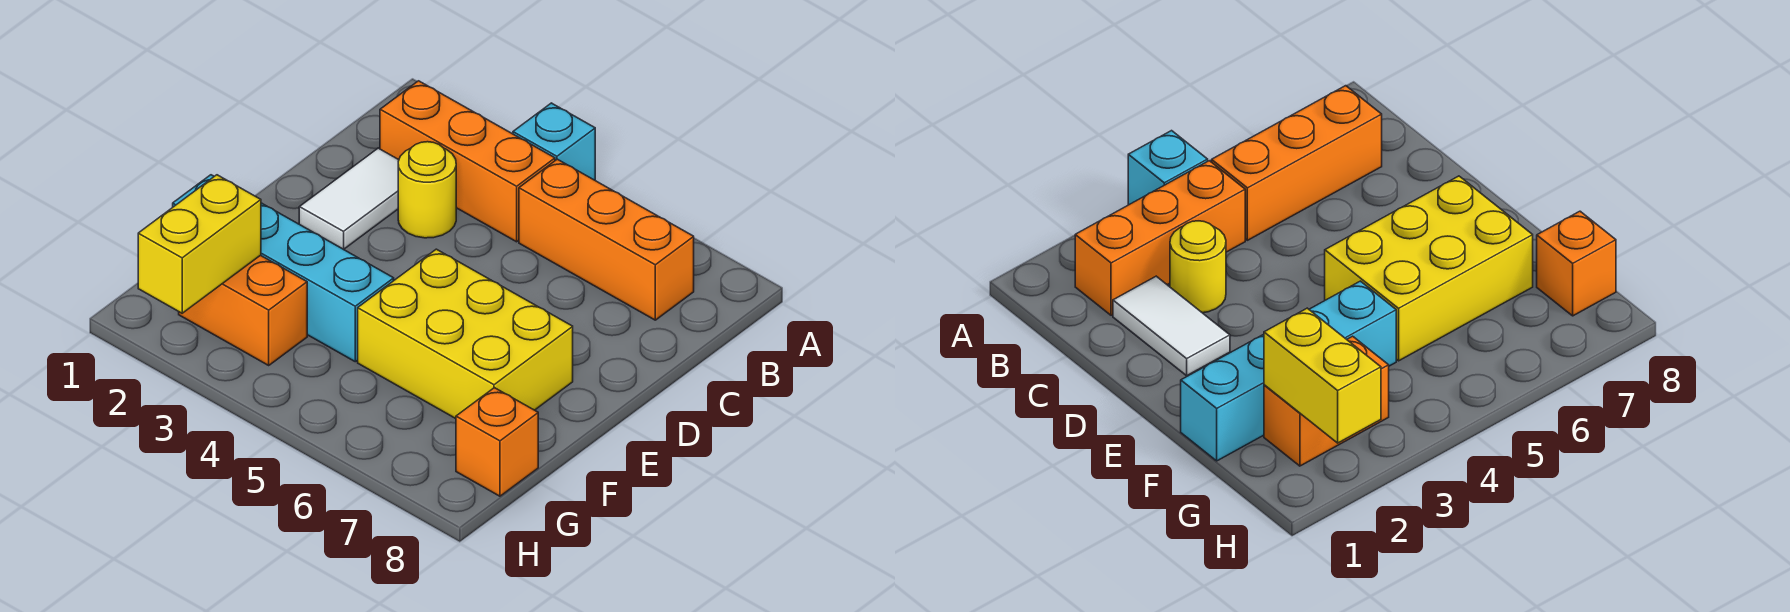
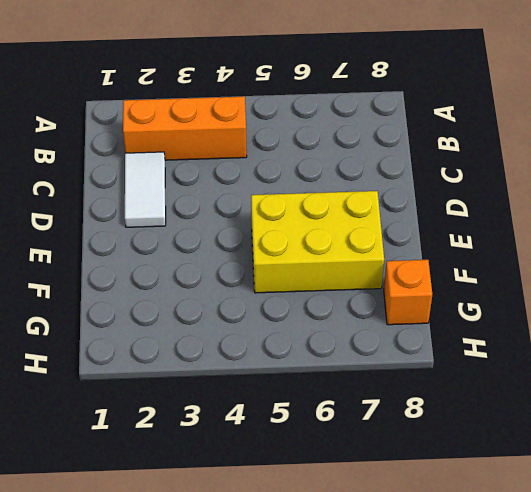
none -> cyan 1x1 brick [513,103,595,180]
none -> orange 1x3 brick [519,159,694,320]

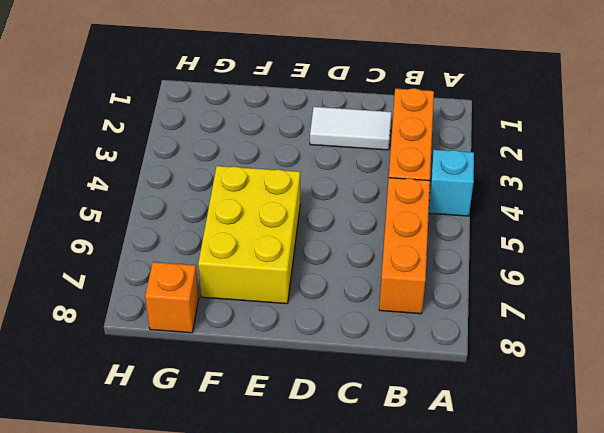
none -> yellow 1x1 round brick [398,142,456,238]
none -> cyan 1x4 brick [173,175,394,362]

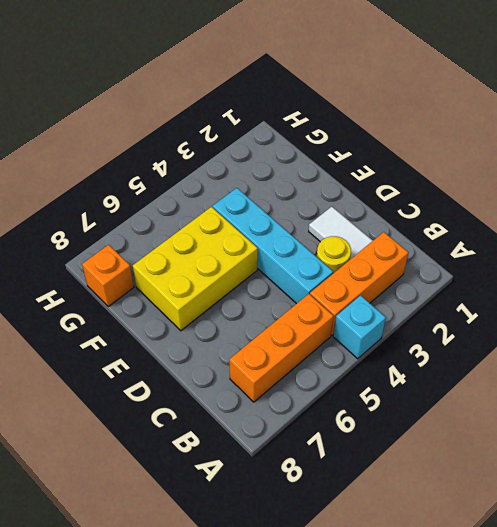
cyan 1x4 brick [213,188,333,304] -> cyan 1x4 brick turned to [173,175,394,362]
none -> orange 1x2 brick [179,255,307,365]
none -> yellow 1x2 brick [138,175,261,313]

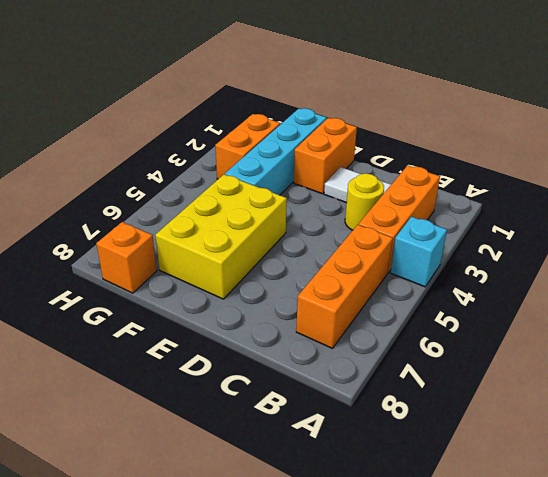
orange 1x2 brick [294,118,357,194] -> none
none -> yellow 1x2 brick [138,175,261,313]

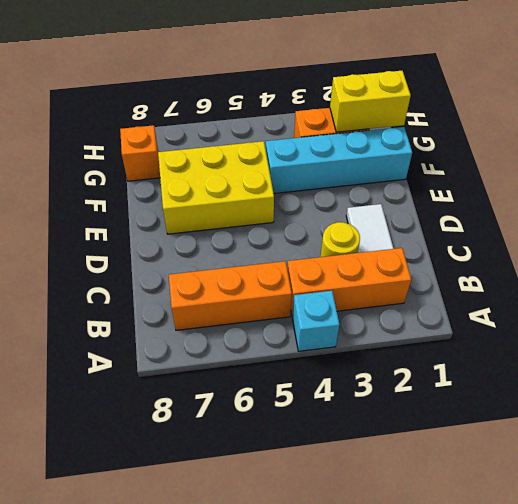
yellow 1x2 brick [330,71,411,132] -> yellow 1x2 brick turned to [138,175,261,313]

